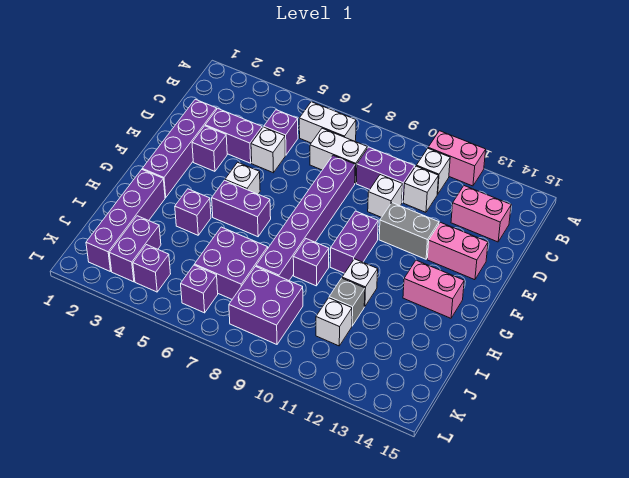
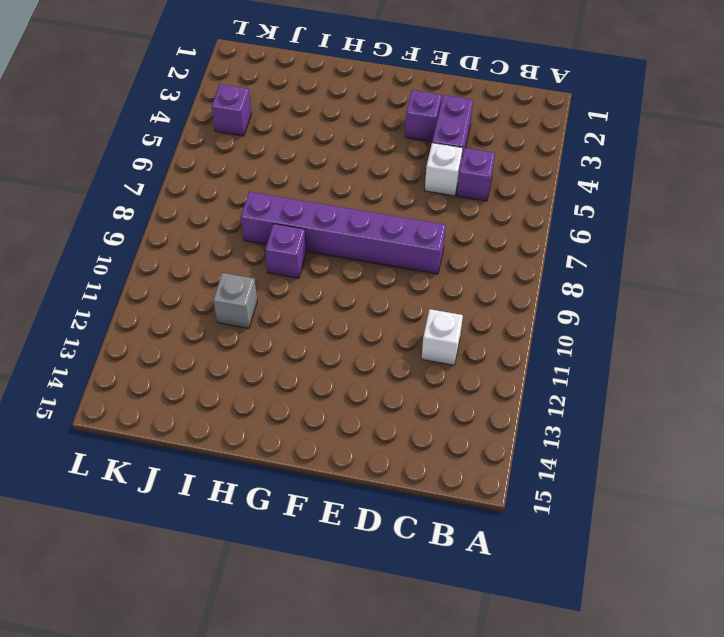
none -> pink 1x2 brick [428,131,486,186]
none -> white 1x2 brick [299,102,356,143]
none -> white 1x1 brick [416,148,450,194]
none -> white 1x2 brick [310,128,367,183]

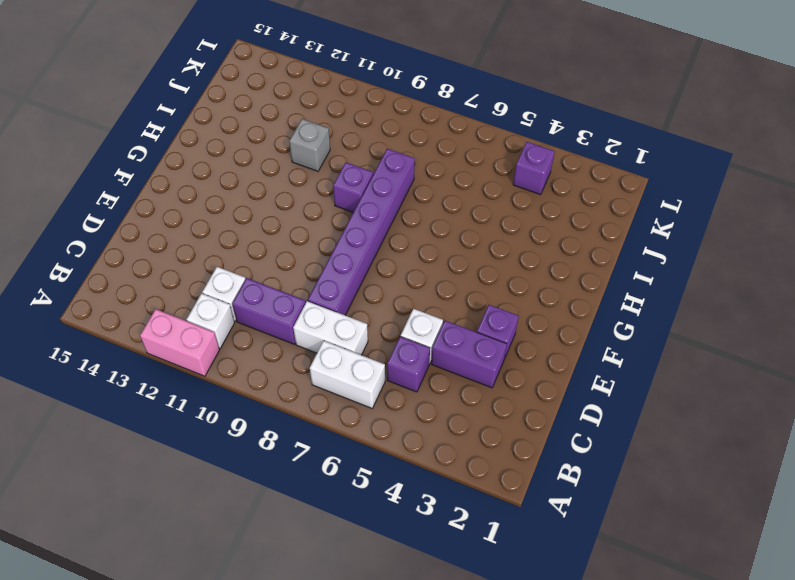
none -> pink 1x2 brick [451,186,511,242]
none -> purple 1x4 brick [142,99,217,197]
none -> white 1x1 brick [368,175,403,217]
none -> grey 1x2 brick [379,203,439,259]

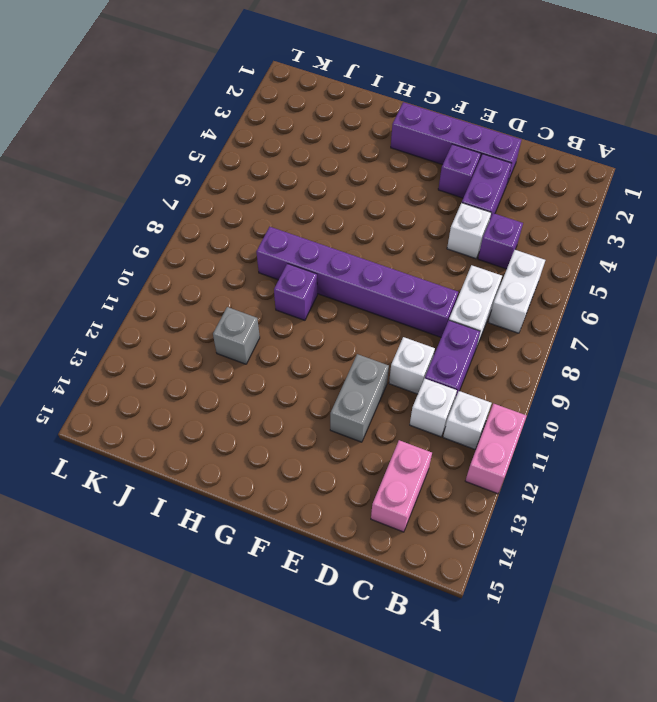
none -> pink 1x2 brick [427,222,488,280]
none -> white 1x1 brick [225,162,260,194]
none -> purple 1x2 brick [330,211,378,273]
none -> purple 1x2 brick [212,180,271,237]

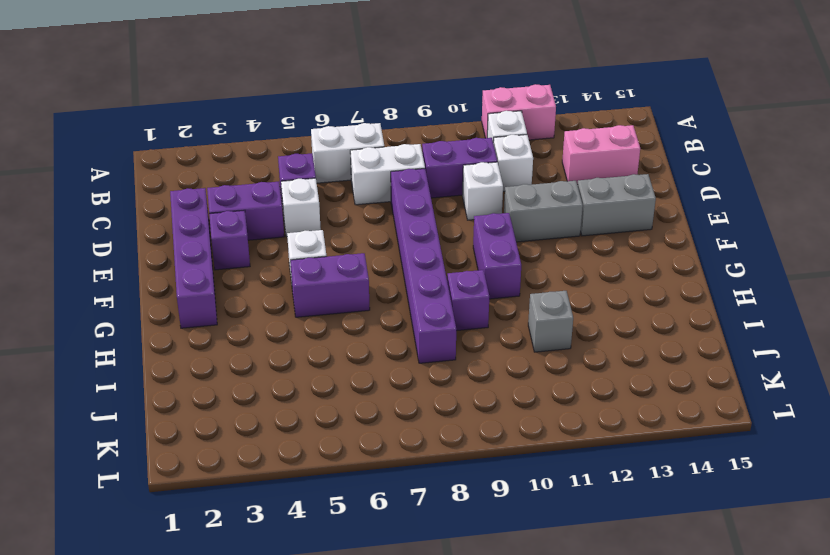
grey 1x2 brick [577,174,656,236] -> pink 1x2 brick [427,222,488,280]
none -> pink 1x2 brick [403,260,464,318]
none -> purple 1x4 brick [86,170,165,272]
none -> purple 1x1 brick [175,189,211,235]
none -> white 1x1 brick [342,259,378,307]

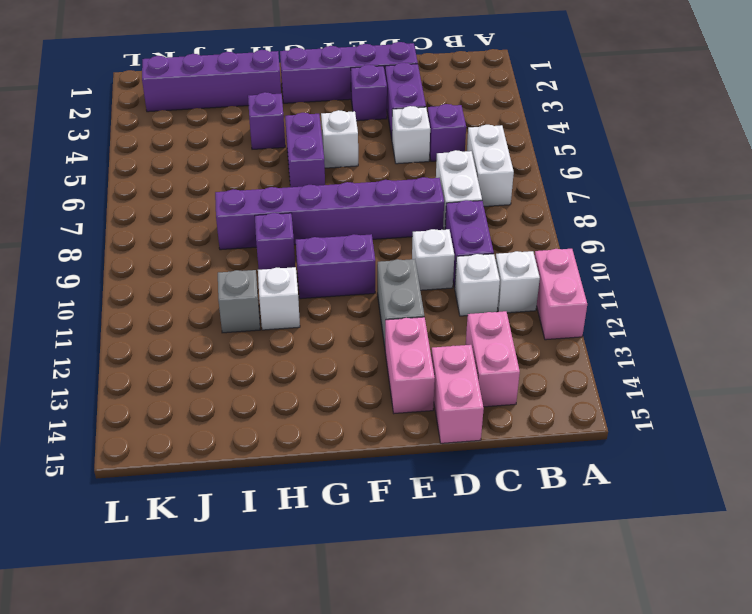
pink 1x2 brick [431,345,484,443] -> pink 1x2 brick moved to [403,260,464,318]
none -> purple 2x2 brick [194,227,268,299]
none -> purple 1x2 brick [109,216,161,282]
none -> purple 2x2 brick [229,267,303,344]
none -> white 1x1 brick [316,298,352,346]

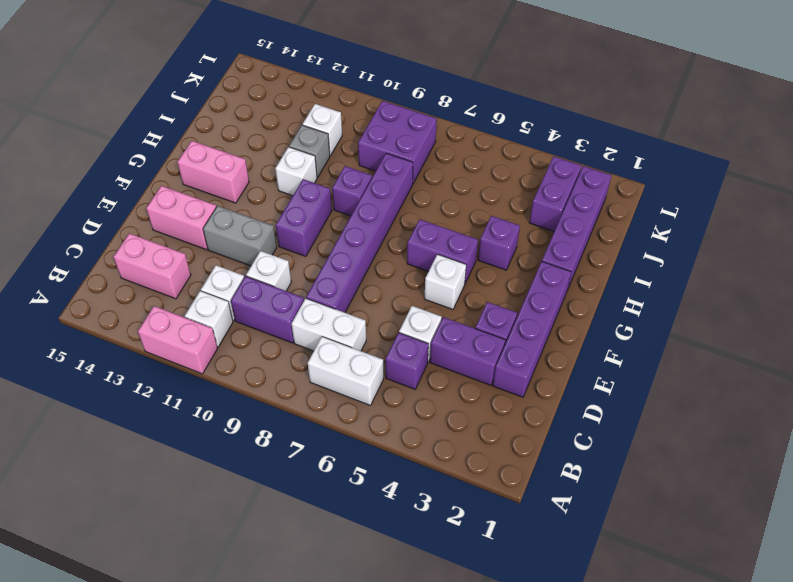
none -> purple 2x2 brick [194,227,268,299]
none -> purple 1x1 brick [133,245,171,292]
none -> purple 1x1 brick [181,265,218,313]

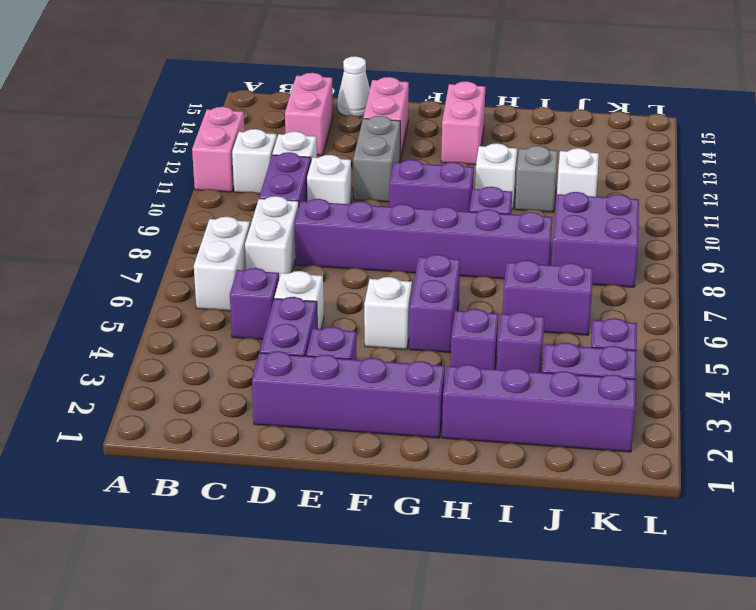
white 1x1 cone [337,56,370,117] -> none
purple 1x1 brick [497,312,544,372] -> purple 1x1 brick moved to [181,265,218,313]
purple 1x2 brick [503,260,593,335] -> purple 2x2 brick [194,227,268,299]

